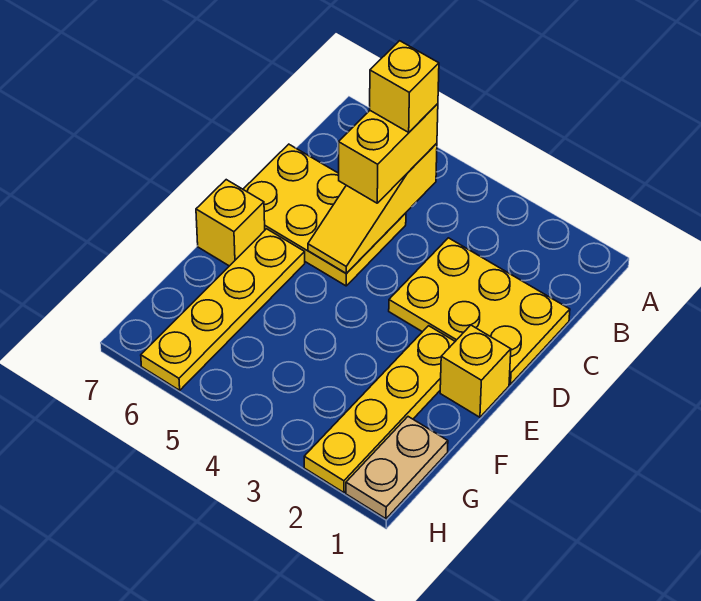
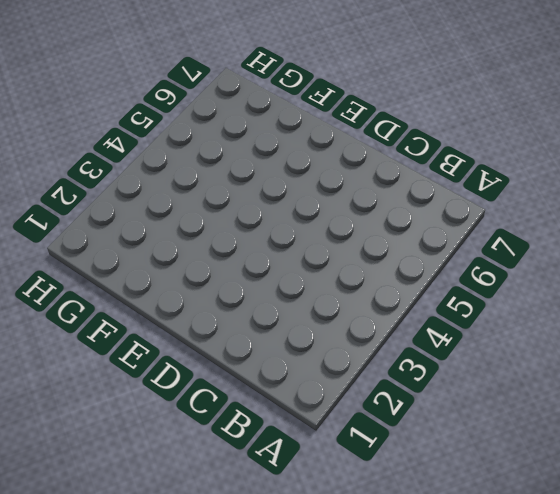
none -> yellow 2x3 plate [389,238,570,384]
none -> yellow 2x3 plate [243,144,406,286]

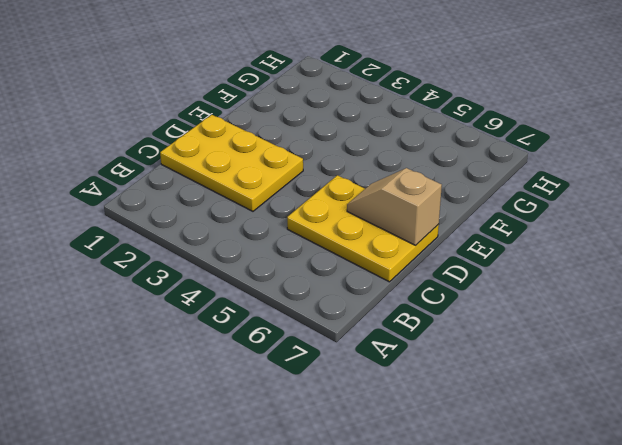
tan 1x2 slope [347,168,442,245] -> none
none -> yellow 1x1 brick [440,325,511,417]
none -> yellow 1x4 plate [304,326,455,493]

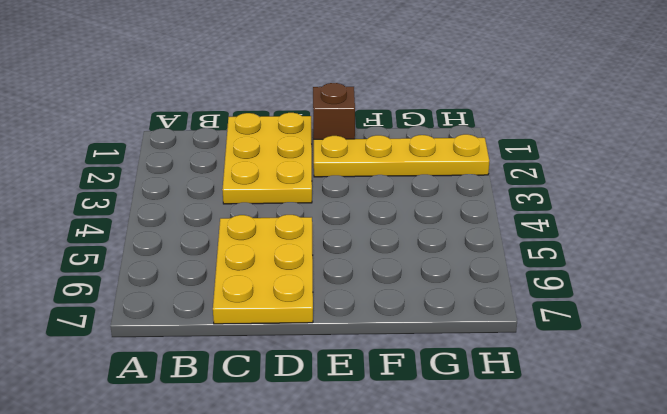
brown 1x1 brick [313,83,355,139] -> yellow 1x1 brick [440,325,511,417]
none -> yellow 1x4 plate [141,229,305,390]
none -> yellow 1x1 brick [196,180,265,266]

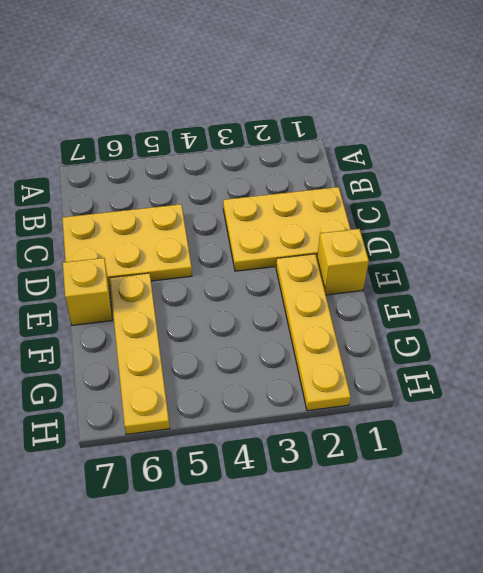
none -> tan 1x2 plate [346,417,448,519]
none -> yellow 1x3 slope [308,143,437,273]

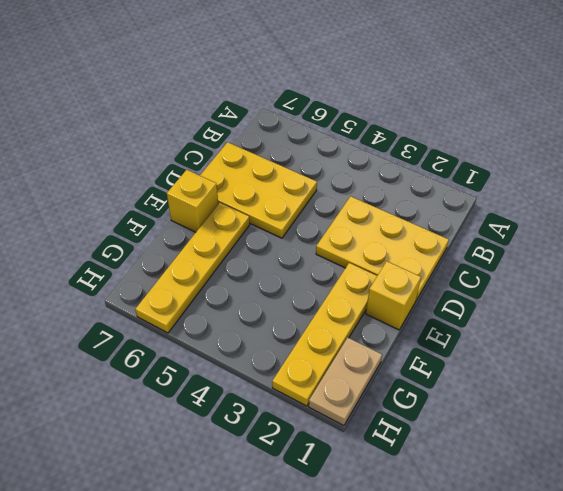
none -> yellow 1x3 slope [308,143,437,273]
none -> yellow 1x2 brick [339,104,438,203]

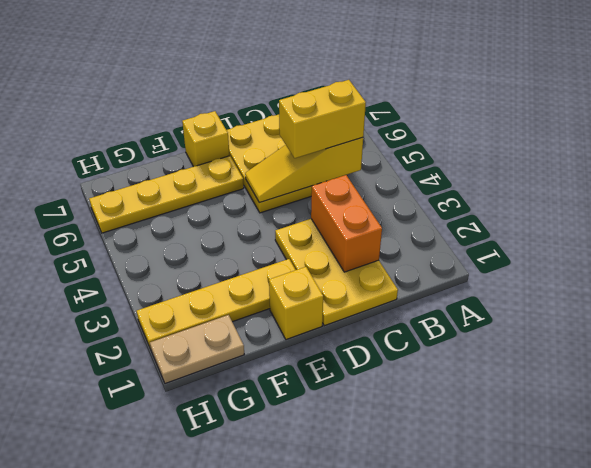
orange 1x2 brick [311,175,382,272] -> none
none -> yellow 1x1 brick [370,41,439,132]

